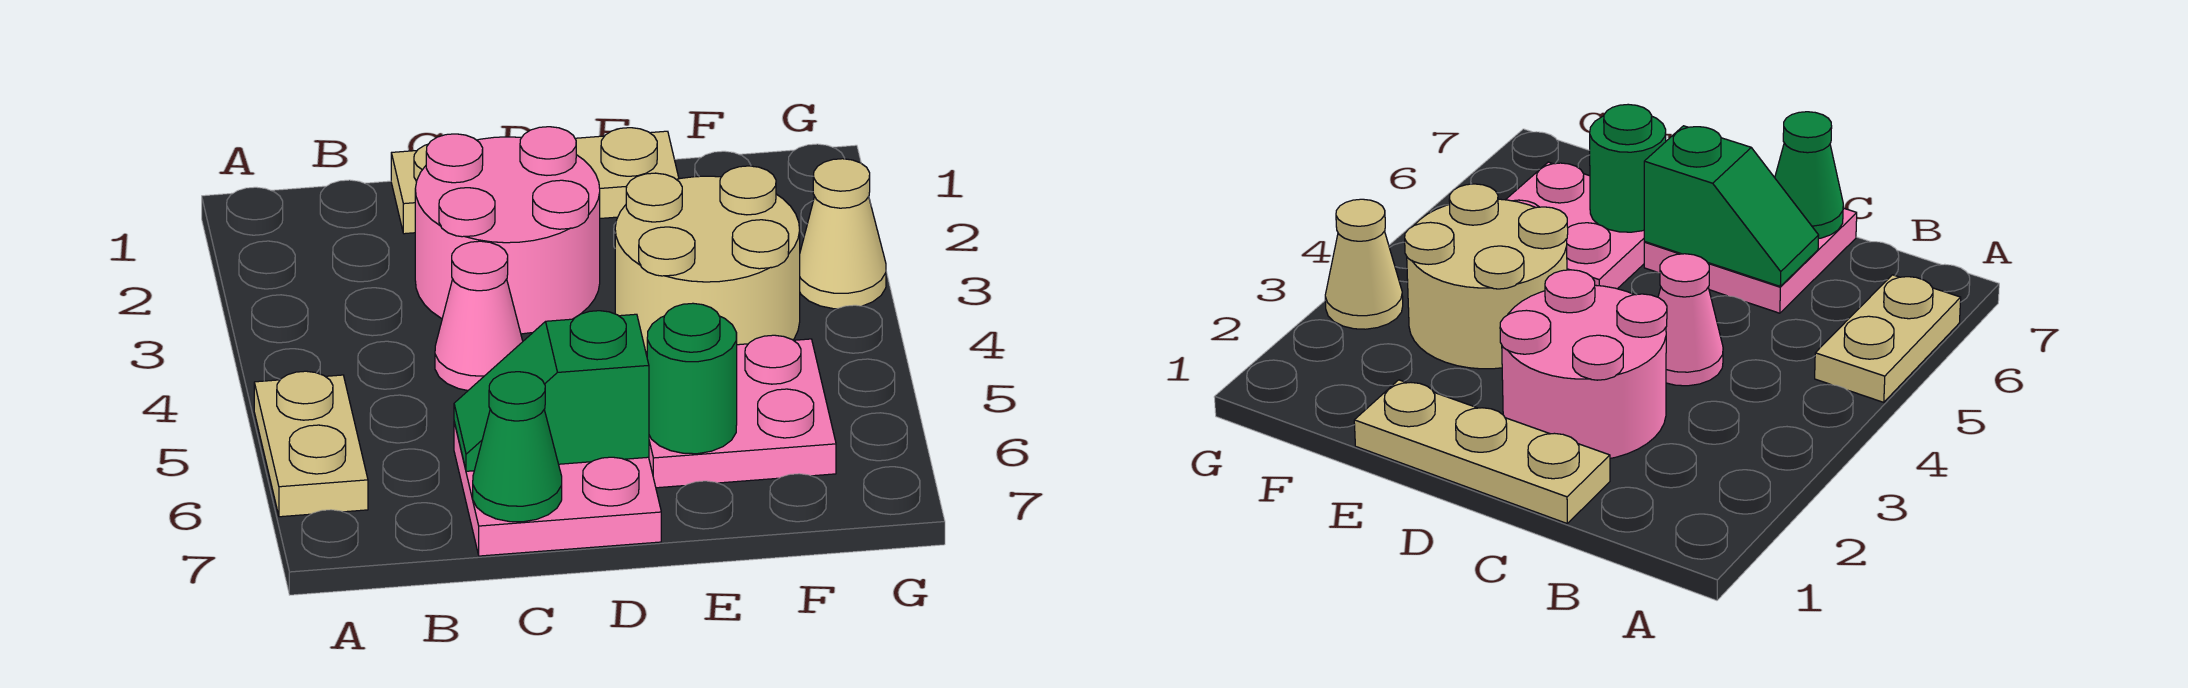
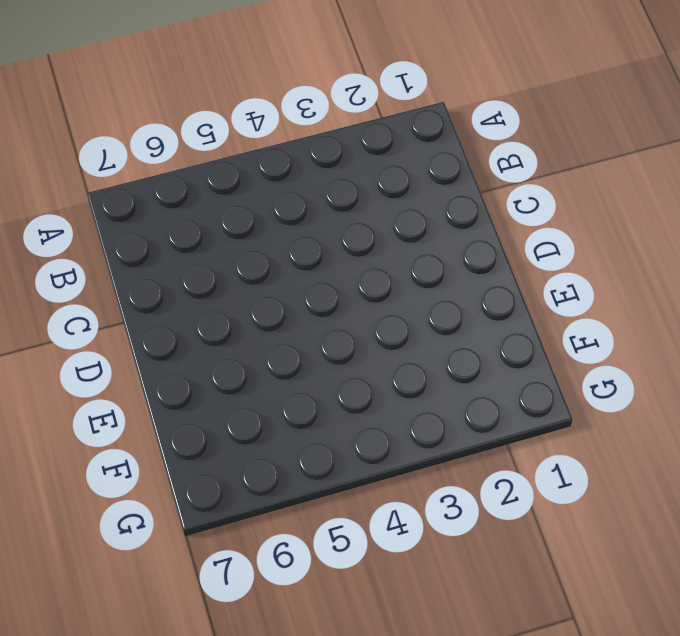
none -> tan 1x2 plate [254,371,368,517]
none -> tan 1x3 plate [391,128,679,234]

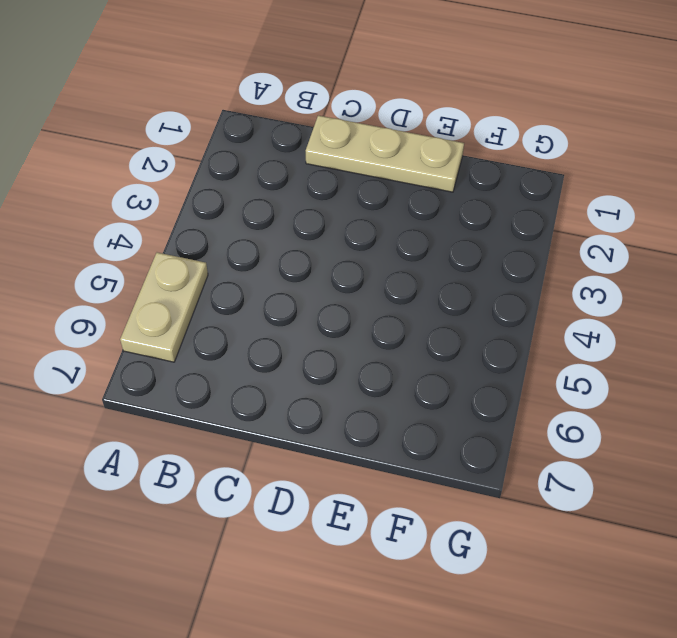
none -> pink 2x2 round brick [415,127,600,334]
none -> pink 1x1 cone [435,241,523,390]

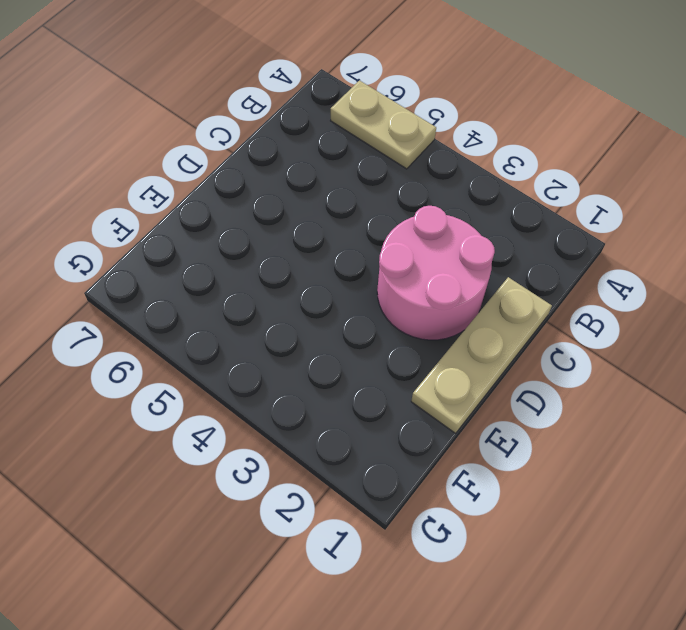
none -> pink 1x1 cone [435,241,523,390]
none -> pink 2x2 plate [454,422,661,556]

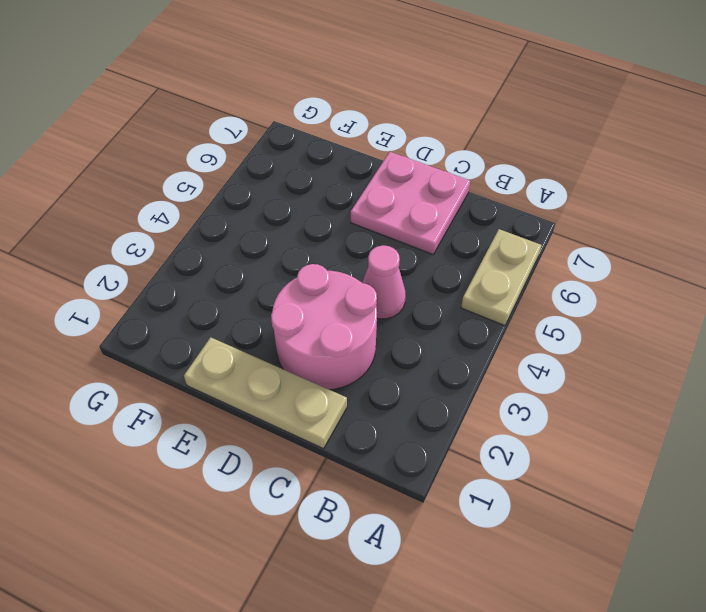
none -> tan 2x2 round brick [615,166,800,352]
none -> pink 2x2 plate [646,335,836,488]

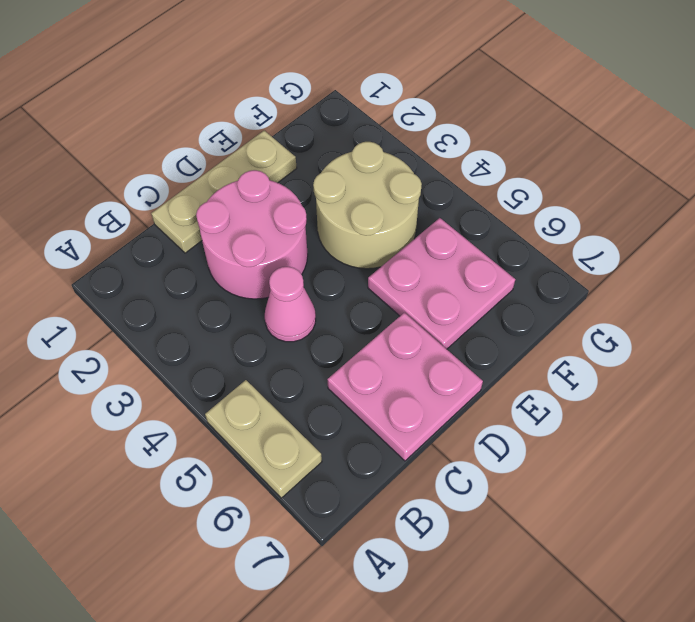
none -> tan 1x1 cone [800,159,886,309]
none -> green 1x2 slope [454,311,649,471]

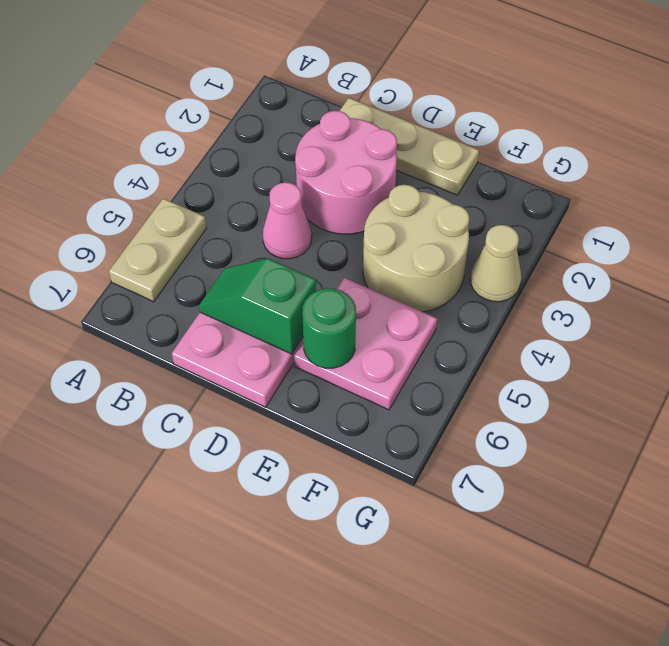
none -> green 1x1 cone [473,372,562,522]

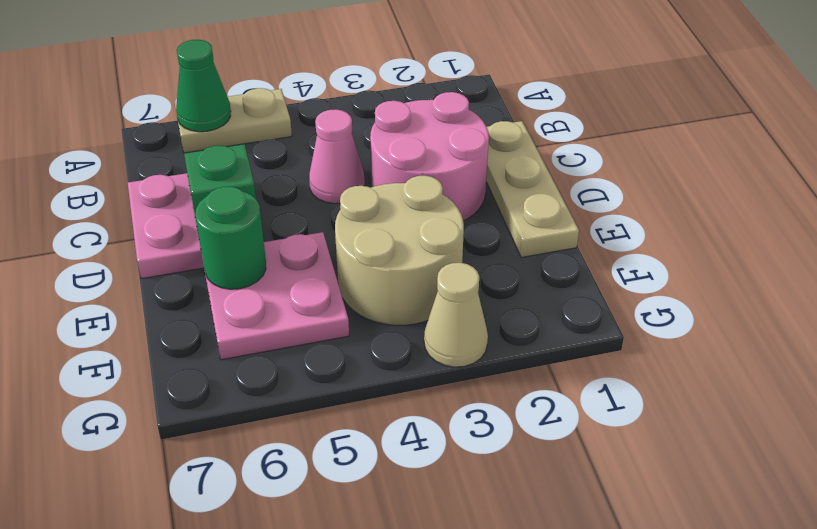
green 1x1 cone [176,40,231,132] -> green 1x1 cone moved to [473,372,562,522]

